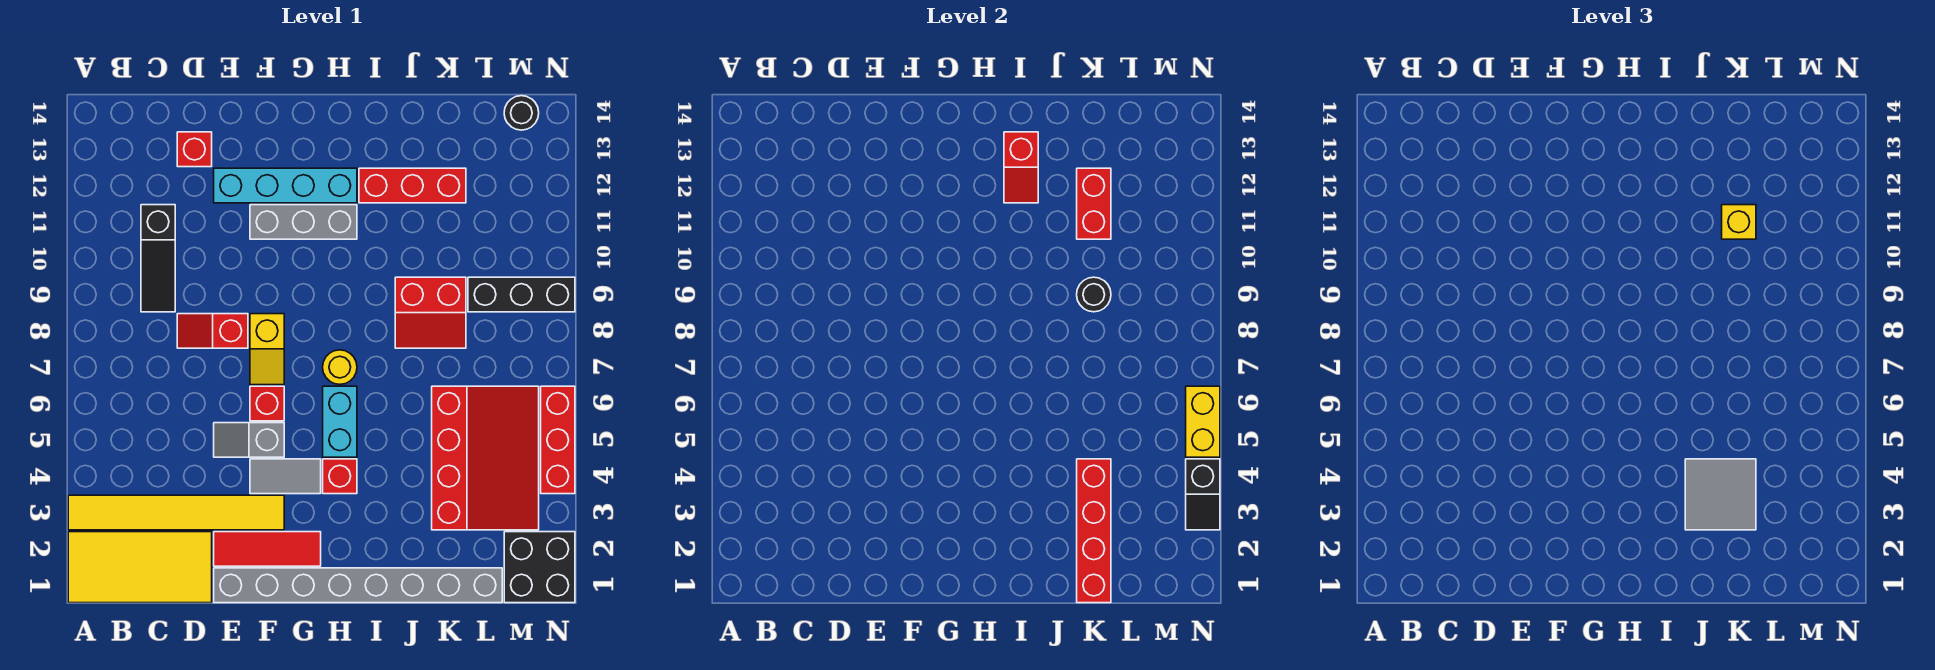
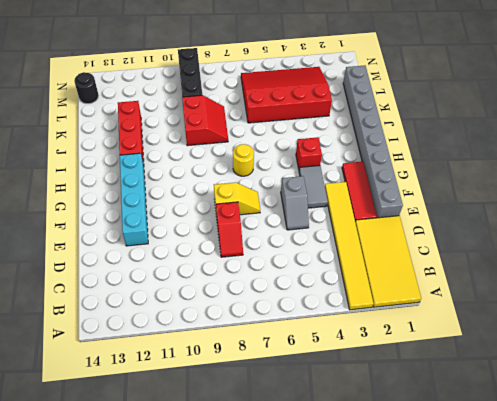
none -> black 1x3 slope [141,205,175,312]
none -> red 1x1 brick [177,132,212,167]
none -> red 1x1 brick [250,386,284,421]
none -> grey 1x3 brick [250,205,357,239]

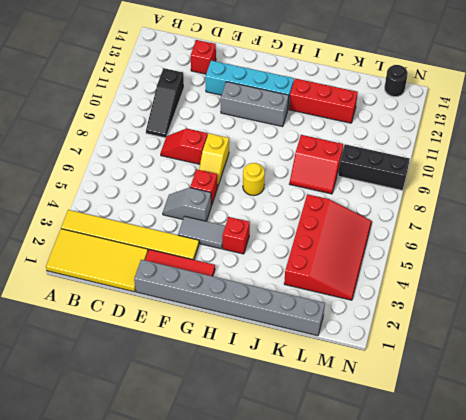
none -> cyan 1x2 brick [323,386,357,457]
none -> black 2x2 brick [504,532,575,603]
none -> red 1x3 brick [541,386,575,494]
none -> red 1x2 slope [1004,132,1038,203]

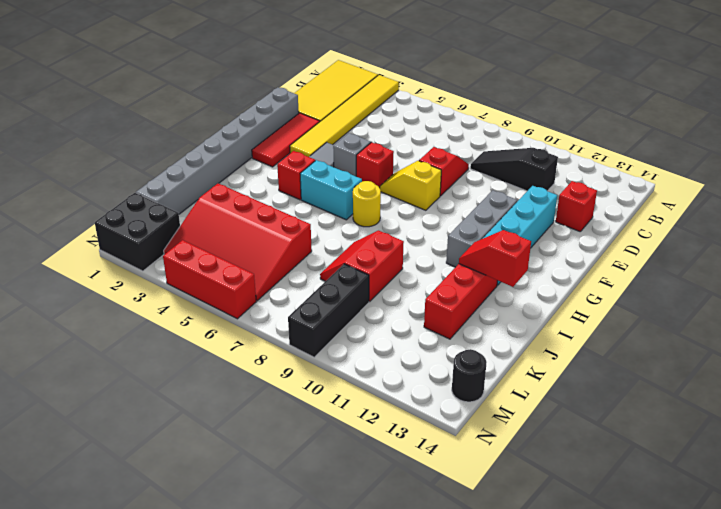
none -> red 1x4 brick [1077,459,1111,603]
none -> black 1x1 round brick [1077,277,1111,312]
none -> red 1x2 brick [1077,168,1111,239]
none -> black 1x2 slope [1186,459,1220,530]

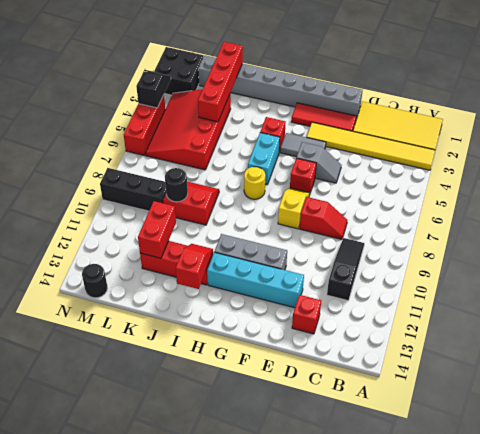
none -> yellow 1x2 brick [1186,386,1220,457]
none -> grey 2x2 tile [1685,459,1756,530]
none -> yellow 1x1 brick [1722,205,1756,239]

